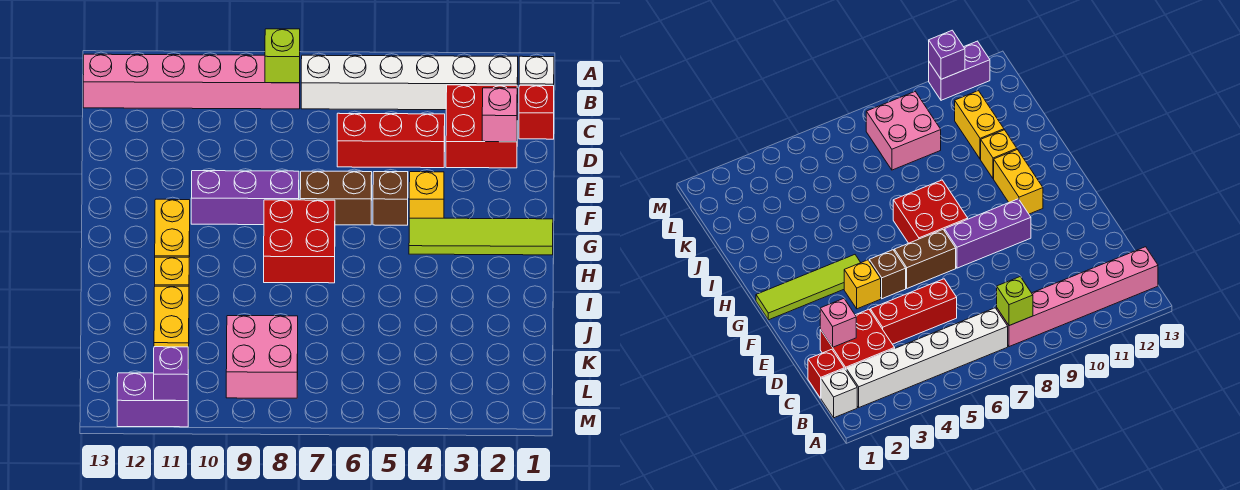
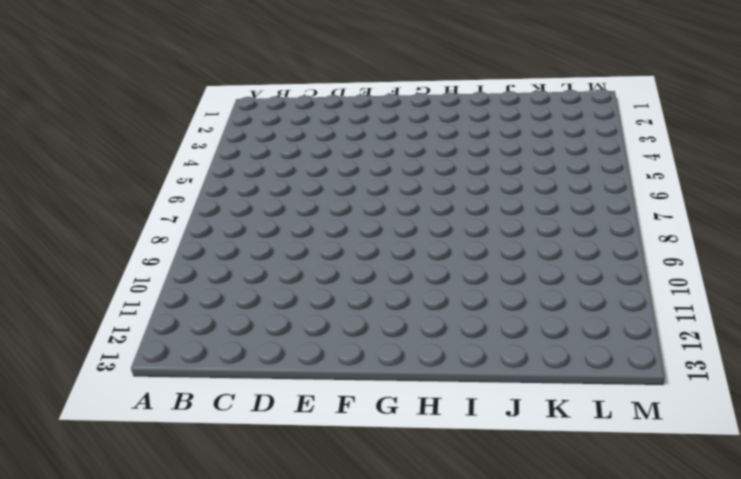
none -> white 1x1 brick [519,56,554,86]
none -> white 1x6 brick [301,55,518,110]
none -> pink 1x6 brick [83,54,300,109]

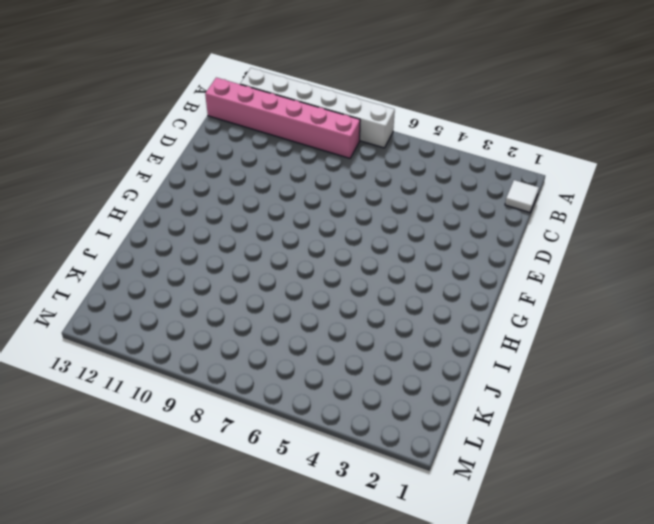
white 1x6 brick [240,68,395,148] -> white 1x6 brick moved to [301,55,518,110]
white 1x1 tile [505,180,539,212] -> white 1x1 brick [519,56,554,86]
none -> red 1x1 brick [519,85,554,139]
none -> red 2x2 brick [446,85,517,168]
none -> red 1x3 brick [337,113,445,168]

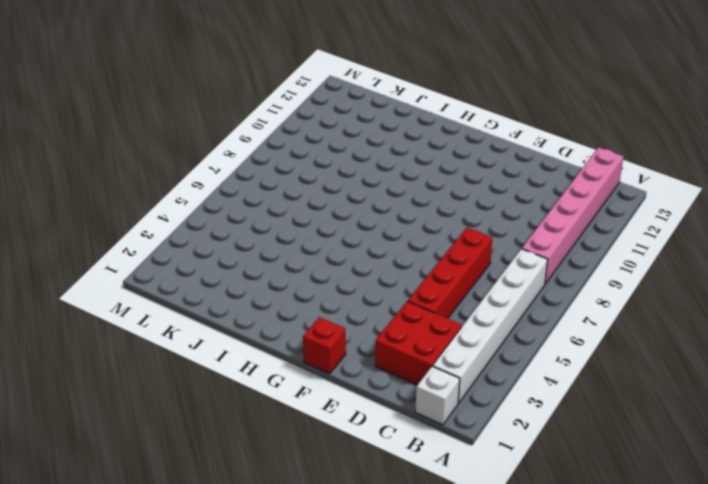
red 1x4 brick [408,227,492,318] -> red 1x3 brick [337,113,445,168]
red 1x1 brick [303,317,346,374] -> red 1x1 brick moved to [519,85,554,139]
none -> yellow 1x1 brick [409,172,444,218]
none -> brown 1x1 brick [373,172,408,225]
none -> brown 1x2 brick [300,171,372,225]

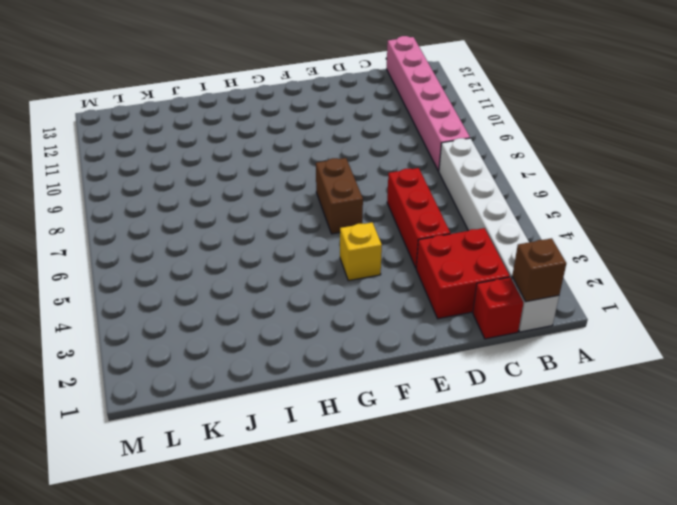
brown 1x1 brick [512,238,566,302] -> brown 1x1 brick moved to [373,172,408,225]
none -> purple 1x3 brick [191,171,299,225]
none -> lime 1x4 tile [409,218,553,255]
none -> red 2x2 brick [264,200,335,283]

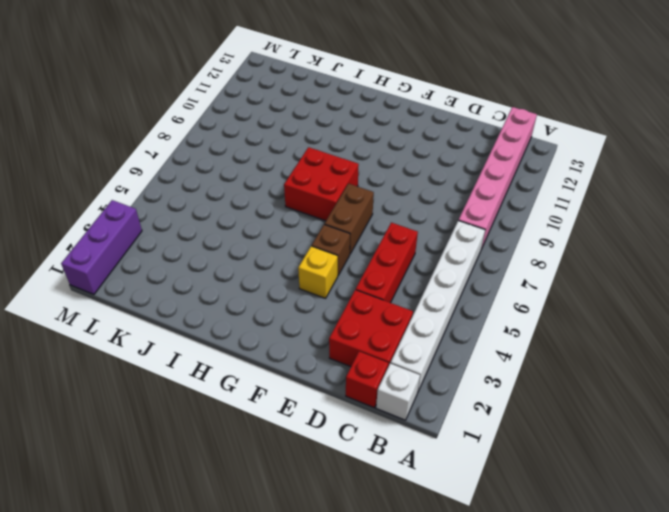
purple 1x3 brick [61,200,142,294] -> purple 1x3 brick moved to [191,171,299,225]
none -> lime 1x4 tile [409,218,553,255]
none -> yellow 1x2 brick [155,199,190,257]
none -> yellow 1x1 brick [155,257,189,286]

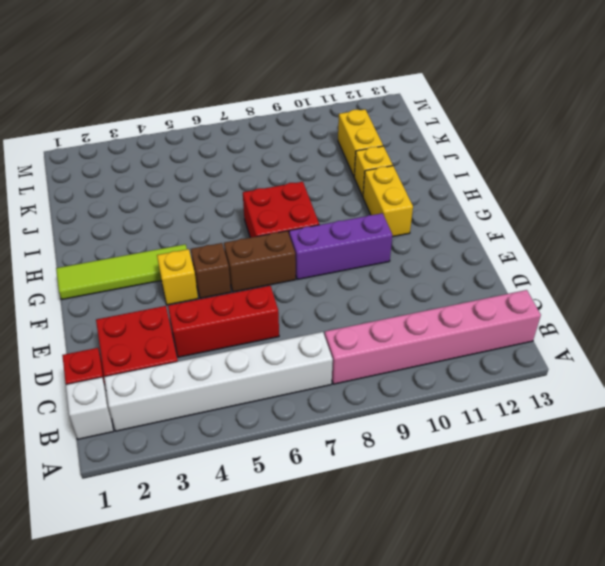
none -> pink 2x2 brick [226,316,298,398]
none -> purple 1x2 brick [117,373,188,427]
none -> lime 1x1 brick [265,29,300,83]

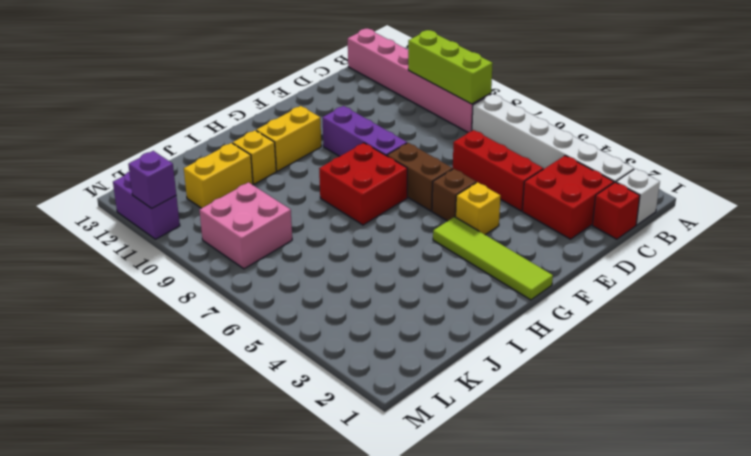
lime 1x3 brick [408,30,493,104] -> lime 1x1 brick [265,29,300,83]
none -> pink 1x1 brick [482,88,517,142]

